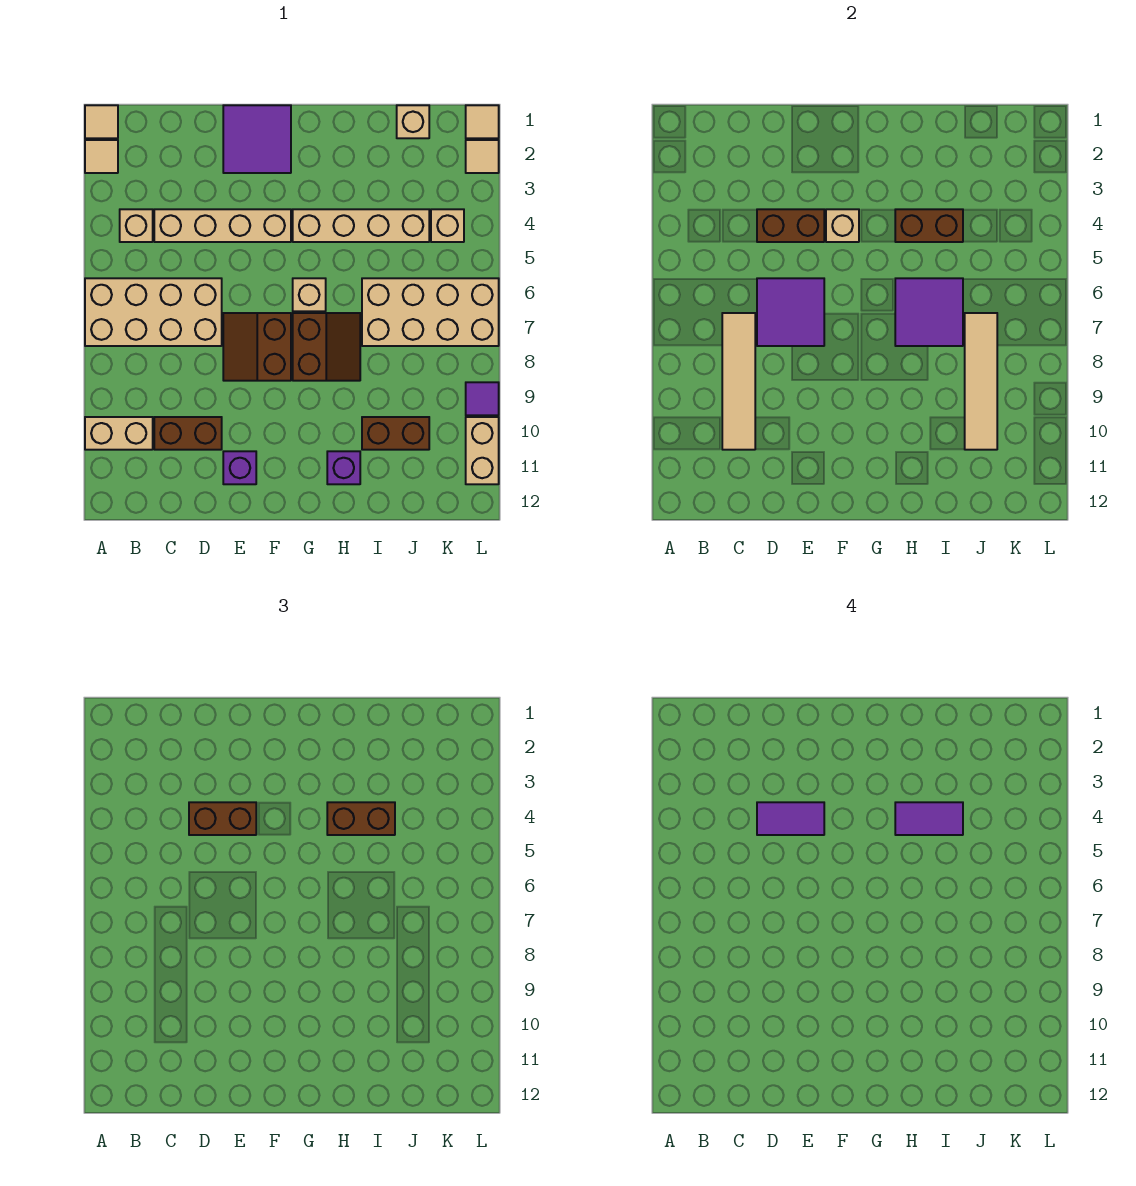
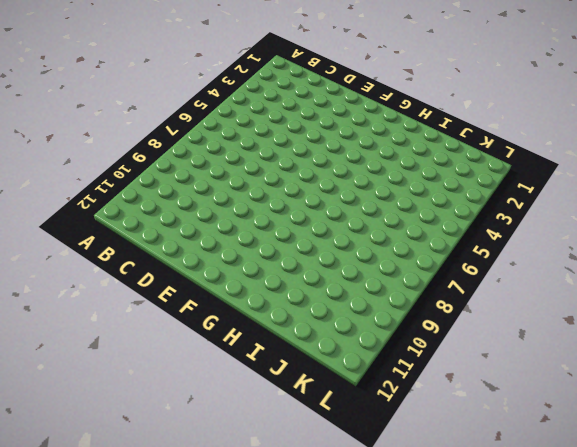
none -> tan 1x1 tile [85,105,118,138]
none -> tan 1x1 tile [85,140,118,173]
none -> tan 2x4 brick [85,278,222,346]
none -> tan 1x2 brick [85,417,153,450]

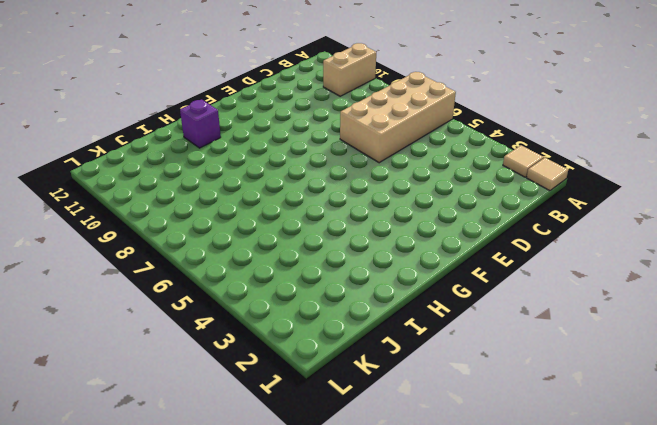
none -> tan 1x1 brick [120,209,153,242]
none -> tan 1x4 brick [154,209,291,242]
none -> brown 1x2 brick [154,417,222,450]
none -> purple 2x2 tile [223,105,291,173]

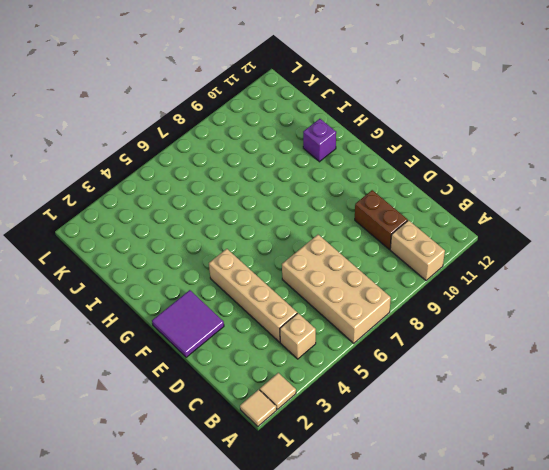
none -> brown 2x2 slope [223,313,291,381]
none -> purple 1x1 brick [223,451,256,484]
none -> tan 1x4 brick [293,209,429,242]
none -> tan 1x1 brick [293,278,326,311]

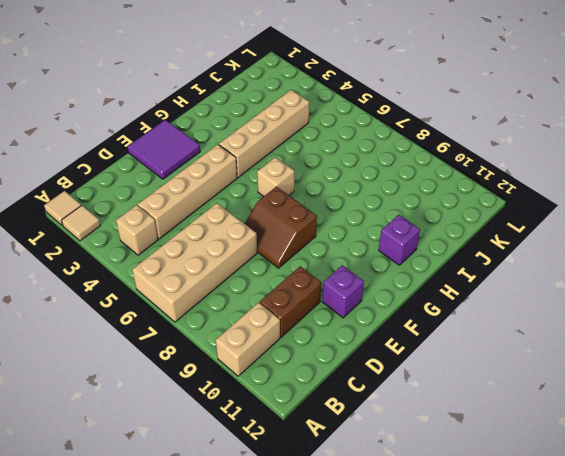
none -> brown 2x2 slope [293,313,360,381]
none -> tan 2x4 brick [362,278,499,346]
none -> brown 1x2 brick [362,417,429,450]
none -> tan 1x1 brick [397,105,429,138]

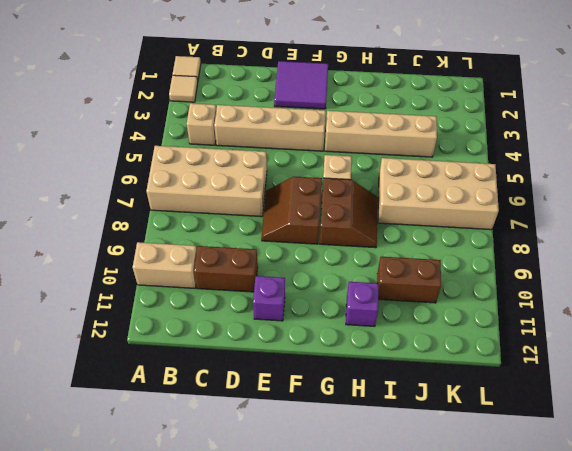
none -> tan 1x1 brick [397,105,429,138]
none -> tan 1x1 brick [431,209,464,242]
none -> tan 1x1 tile [466,105,499,138]
none -> tan 1x1 tile [466,140,499,173]

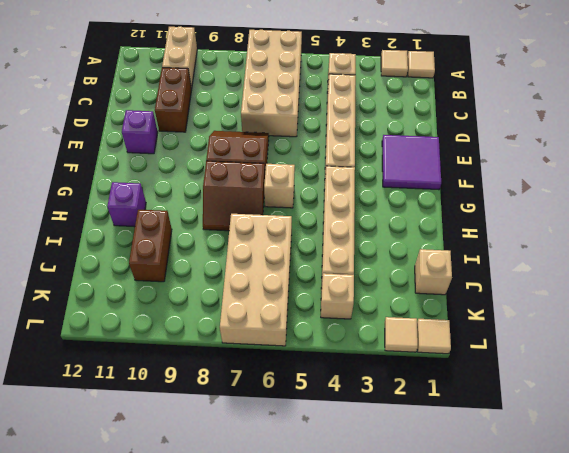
none -> purple 1x1 tile [466,382,499,415]
none -> tan 1x2 brick [466,417,499,484]
none -> tan 1x4 tile [722,313,755,450]
none -> brown 1x2 brick [757,209,824,242]

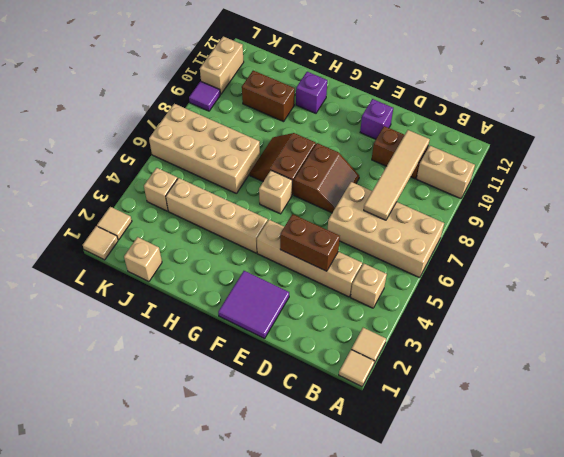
none -> purple 2x2 tile [757,278,824,346]
none -> tan 1x1 brick [826,209,859,242]
none -> brown 1x2 brick [895,209,963,242]
none -> purple 2x2 tile [895,278,963,346]

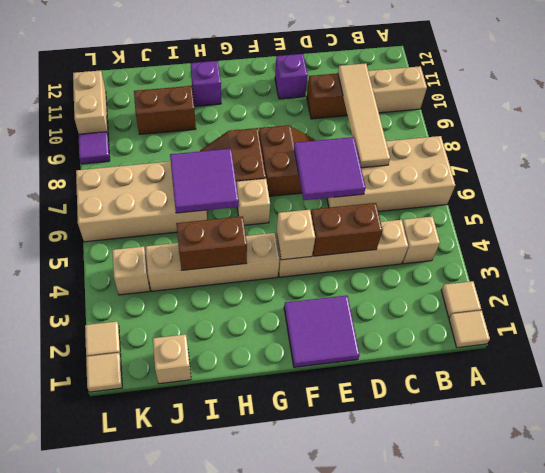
none -> tan 1x4 tile [965,313,997,450]
none -> brown 1x2 brick [189,802,256,835]
none -> brown 1x2 brick [327,802,395,835]
none -> purple 1x2 tile [757,802,824,835]

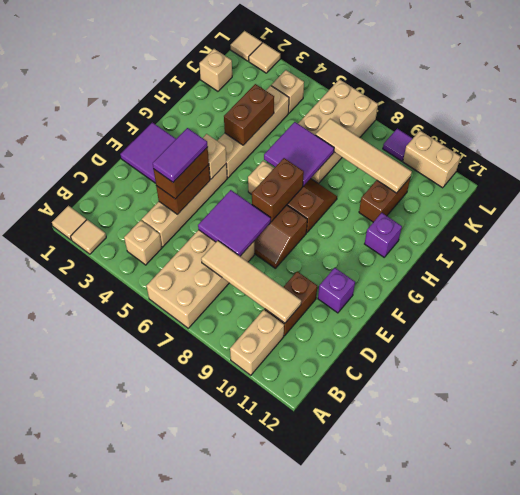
brown 1x2 brick [252,158,304,221] -> brown 1x2 brick moved to [327,802,395,835]
none -> purple 1x2 tile [895,802,963,835]

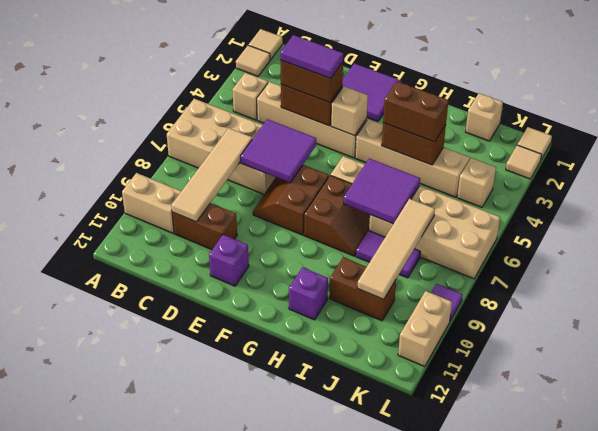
purple 1x2 tile [356,231,420,278] -> purple 1x2 tile moved to [895,802,963,835]

